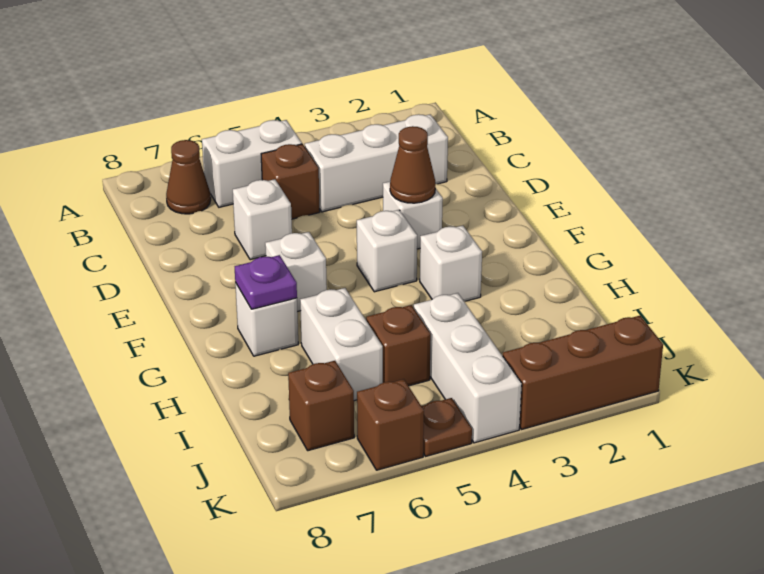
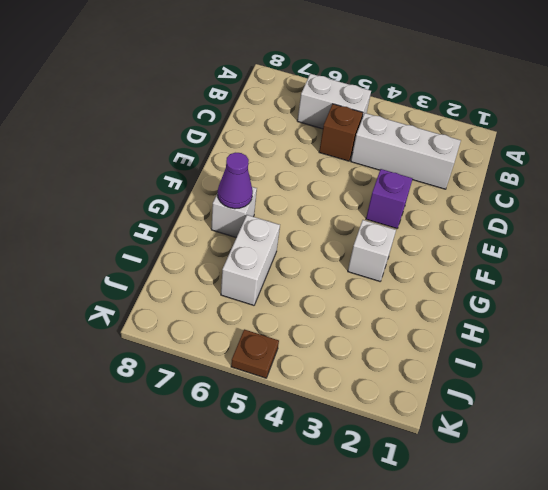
purple 1x1 brick [366,169,413,228] -> white 1x1 brick [383,182,443,249]
purple 1x1 cone [218,153,253,209] -> purple 1x1 plate [235,255,297,309]
none -> brown 1x1 cone [166,140,211,214]
none -> white 1x1 brick [233,179,292,260]
none -> white 1x1 brick [357,210,417,292]

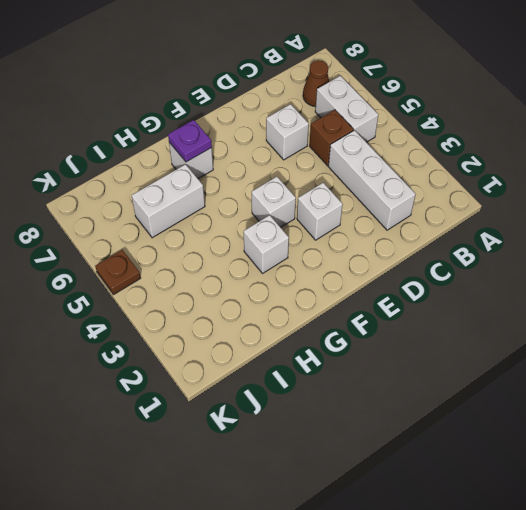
none -> white 1x1 brick [265,232,327,312]
none -> white 1x3 brick [414,293,522,443]
none -> brown 1x1 brick [366,305,431,386]

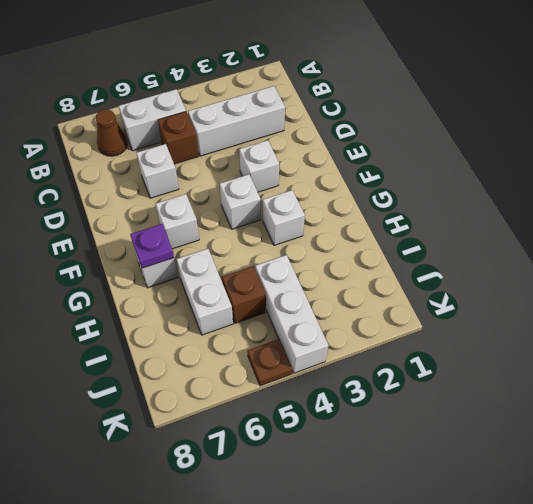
none -> brown 1x1 brick [288,361,354,451]
none -> brown 1x3 brick [503,316,663,429]
none -> brown 1x1 brick [357,379,424,470]

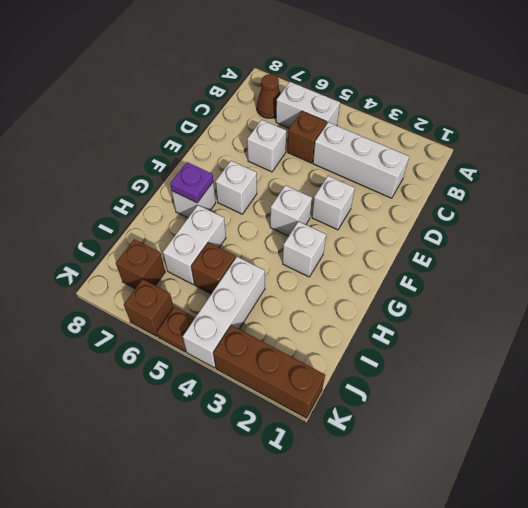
none -> brown 1x1 cone [390,126,435,203]

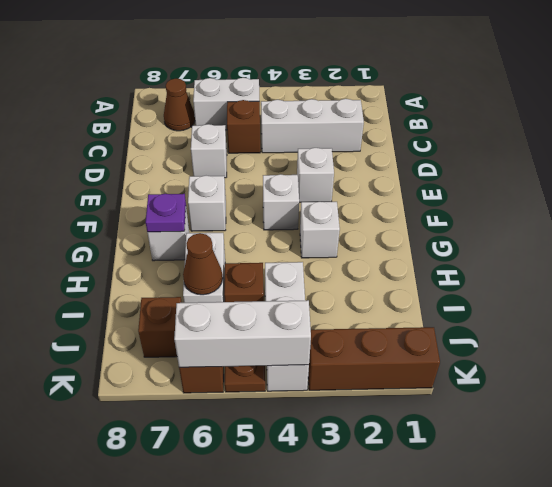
brown 1x1 cone [183,233,223,295] -> brown 1x1 cone moved to [390,126,435,203]
white 1x3 brick [174,300,311,367] -> none

